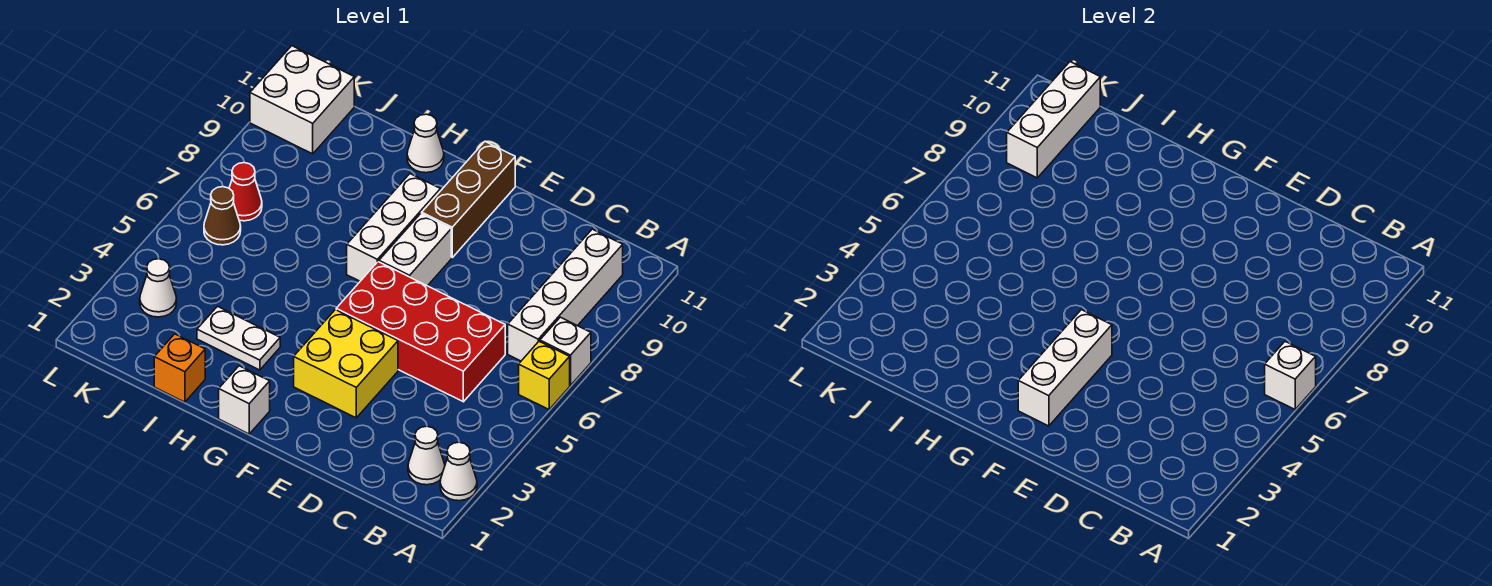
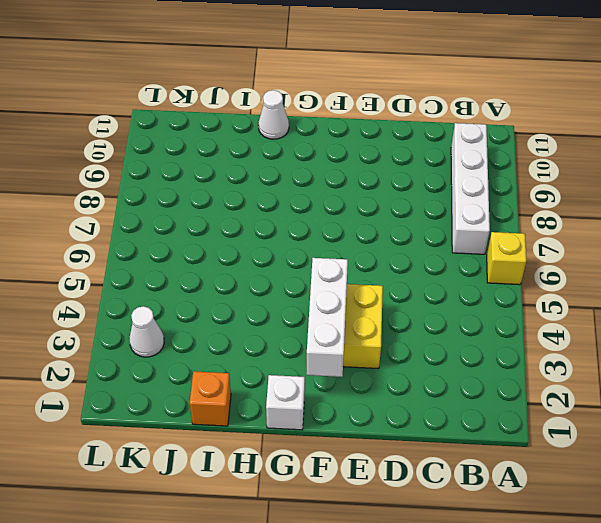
none -> white 1x1 cone [440,442,477,501]
none -> white 1x1 brick [540,317,591,386]
none -> white 1x1 cone [408,426,445,485]

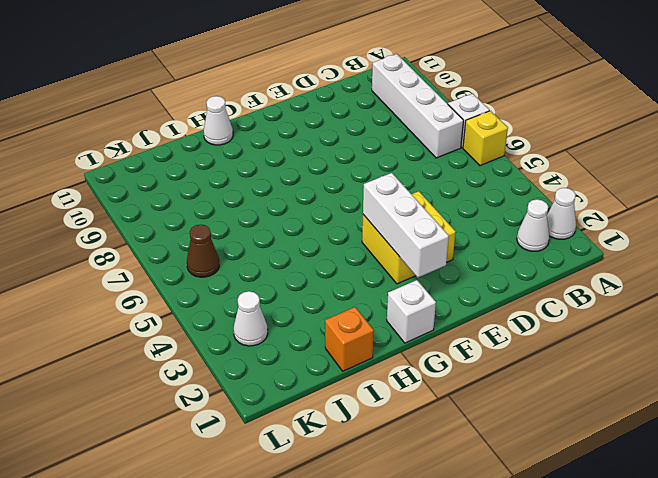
none -> red 2x4 brick [336,262,505,402]
none -> white 1x2 brick [379,214,451,286]
none -> brown 1x3 brick [422,142,515,257]

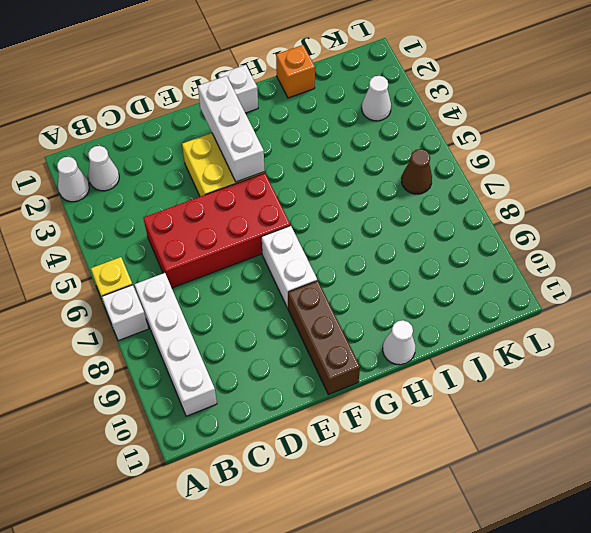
none -> white 1x3 brick [347,174,441,281]
none -> white 1x2 plate [197,306,280,370]
none -> red 1x1 cone [229,163,262,221]

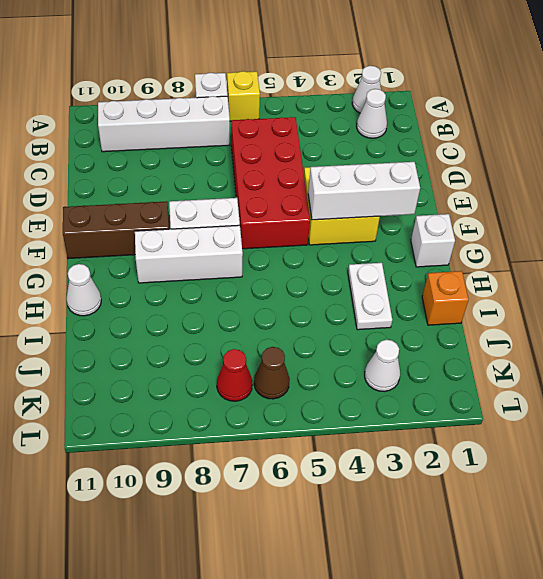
none -> white 2x2 brick [250,46,354,154]
none -> white 1x1 brick [1265,342,1316,409]
none -> white 1x3 brick [1007,62,1100,178]

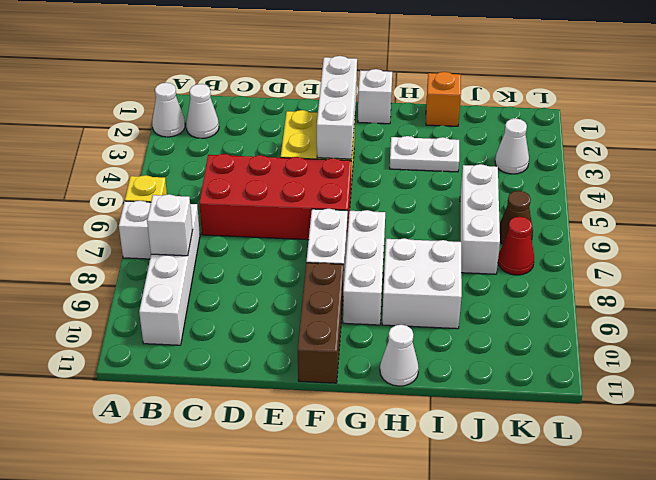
white 1x1 brick [147,194,193,256] -> white 1x1 brick moved to [1265,342,1316,409]
white 2x2 brick [382,238,462,329] -> white 2x2 brick moved to [250,46,354,154]
white 1x3 brick [460,164,500,274] -> white 1x3 brick moved to [1007,62,1100,178]

